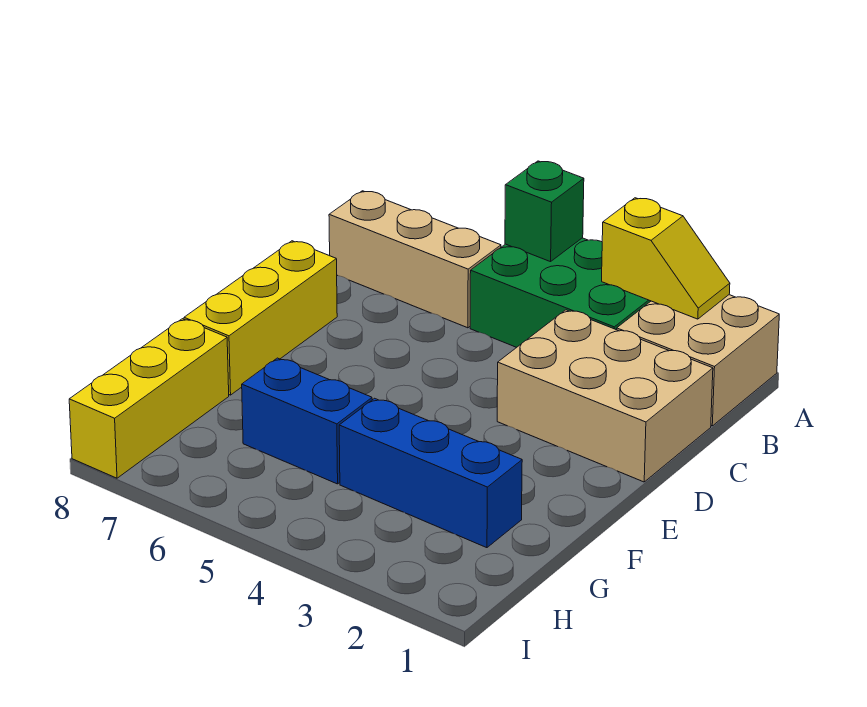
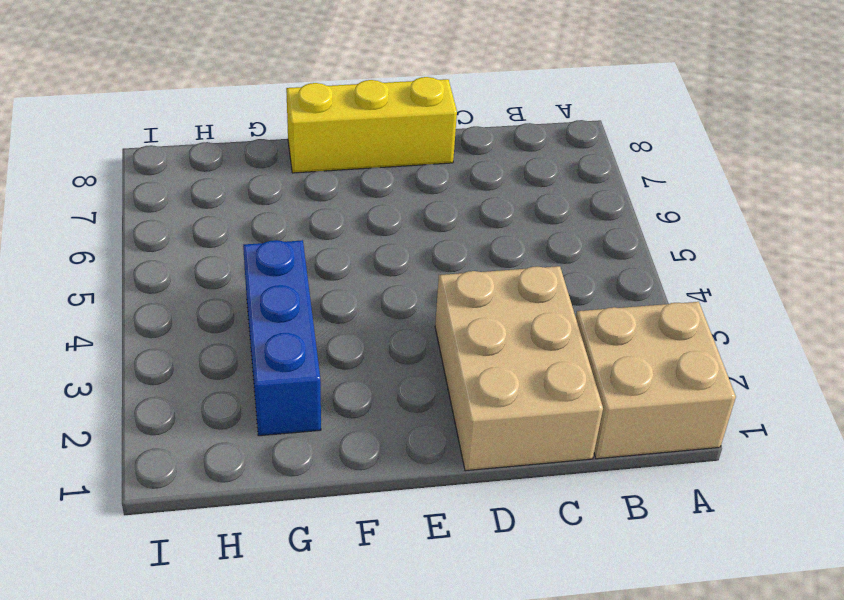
none -> green 2x3 brick [470,238,651,347]
none -> tan 1x3 brick [329,191,501,328]

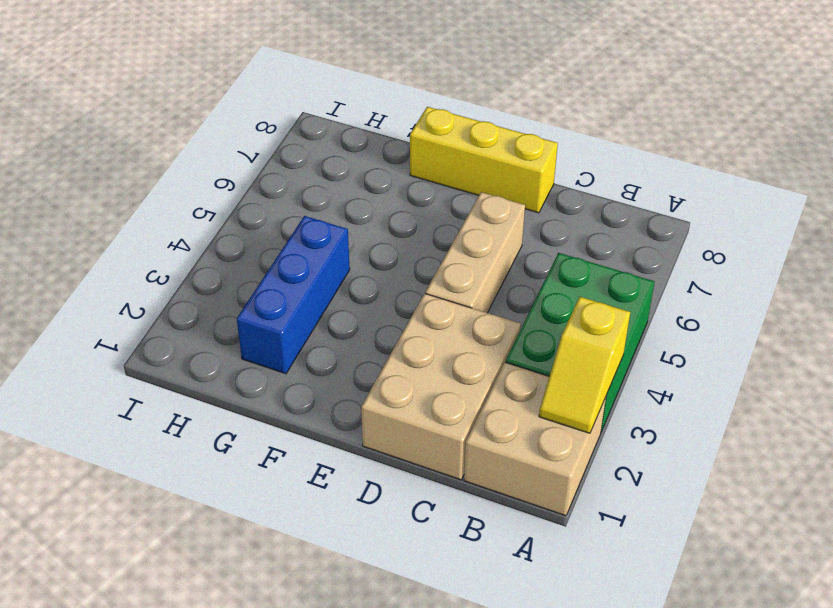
tan 1x3 brick [425,192,525,313] -> tan 1x3 brick moved to [329,191,501,328]
none -> blue 1x2 brick [242,358,372,484]
none -> yellow 1x3 brick [69,319,229,478]

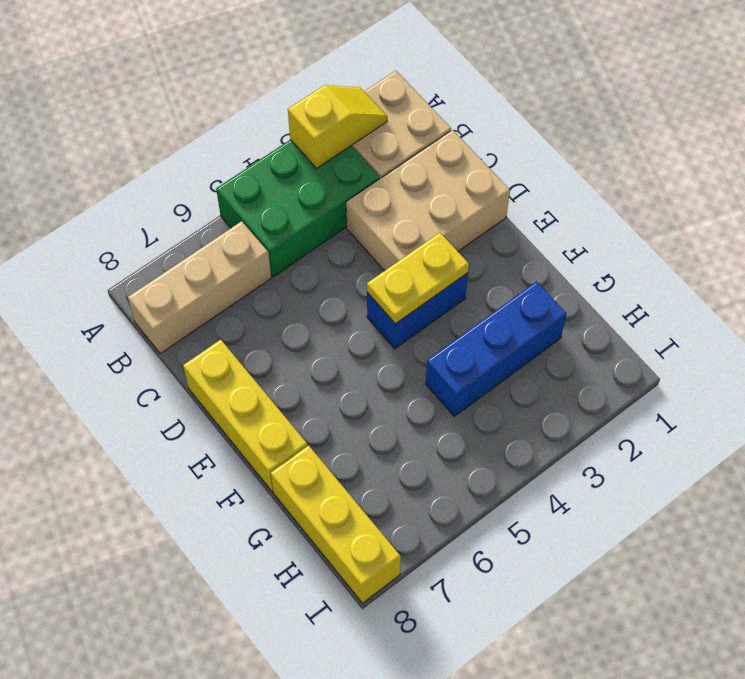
blue 1x2 brick [367,273,468,349] -> blue 1x2 brick moved to [242,358,372,484]
yellow 1x2 plate [367,233,469,324] -> none
none -> green 1x1 brick [505,161,584,262]

